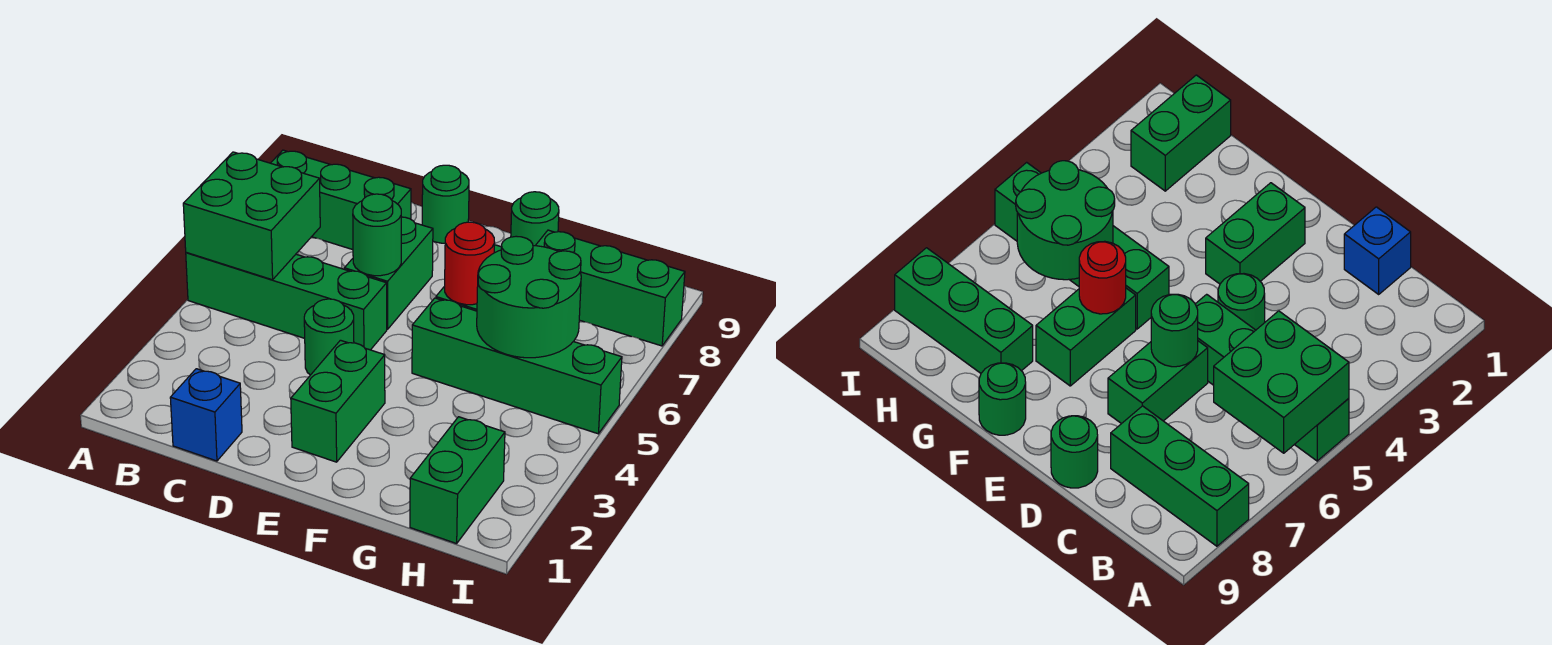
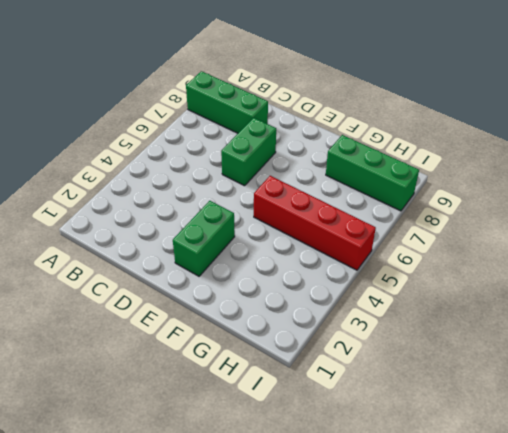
red 1x4 brick [254,176,376,270] -> green 1x4 brick [412,298,622,434]
none -> green 1x4 brick [186,252,387,350]
none -> blue 1x1 brick [170,369,242,461]
none -> green 1x1 round brick [304,299,354,375]

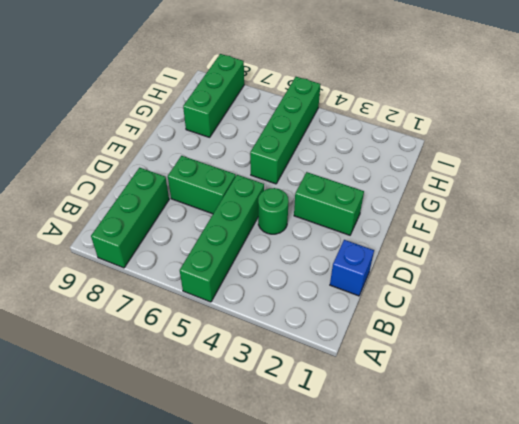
none -> green 1x1 round brick [422,165,469,243]
none -> green 1x2 brick [1036,288,1136,386]
none -> green 1x1 round brick [511,192,559,246]

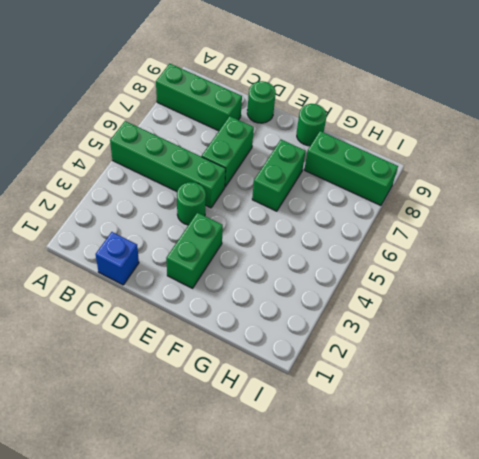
none -> green 1x4 brick [412,298,622,434]
none -> green 1x2 brick [410,417,505,544]
none -> green 2x2 brick [183,152,320,280]

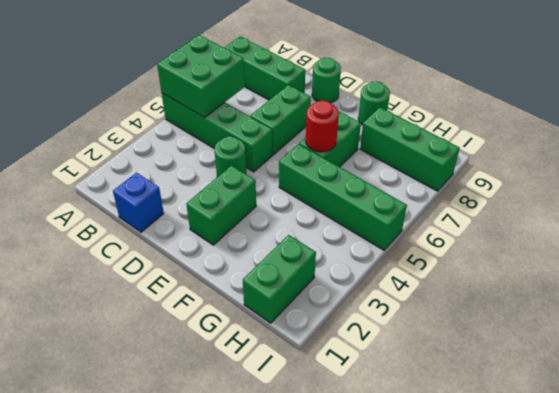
none -> green 1x1 round brick [353,194,401,276]
none -> green 2x2 round brick [477,236,581,358]

